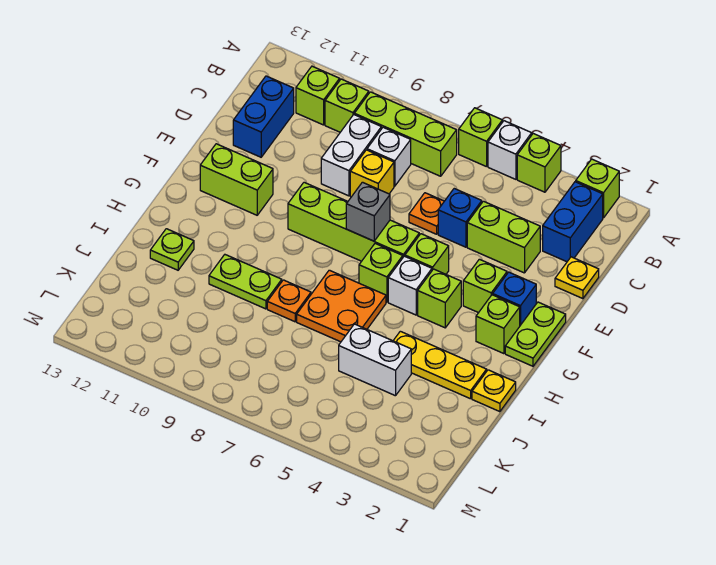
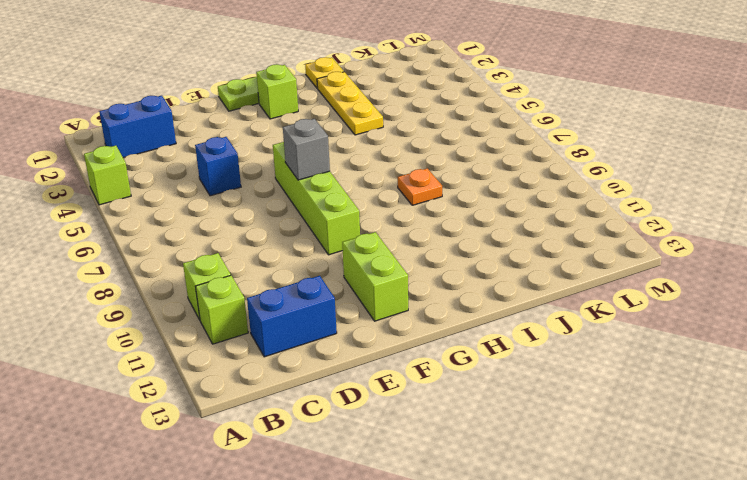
none -> lime 1x1 brick [576,159,619,218]
none -> white 1x1 brick [488,121,532,179]
none -> lime 1x1 brick [459,108,502,167]
none -> lime 1x3 brick [354,92,457,176]

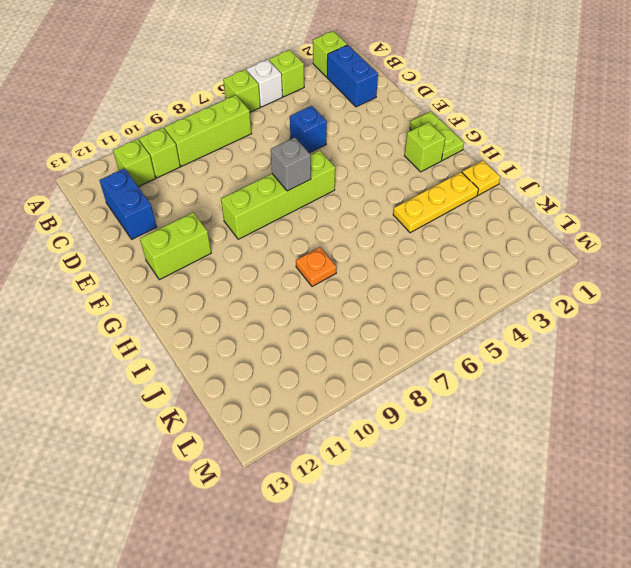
none -> white 1x1 brick [367,127,411,186]
none -> white 1x2 brick [321,115,381,196]
none -> yellow 1x1 plate [555,257,599,299]
none -> lime 1x2 brick [467,201,540,273]

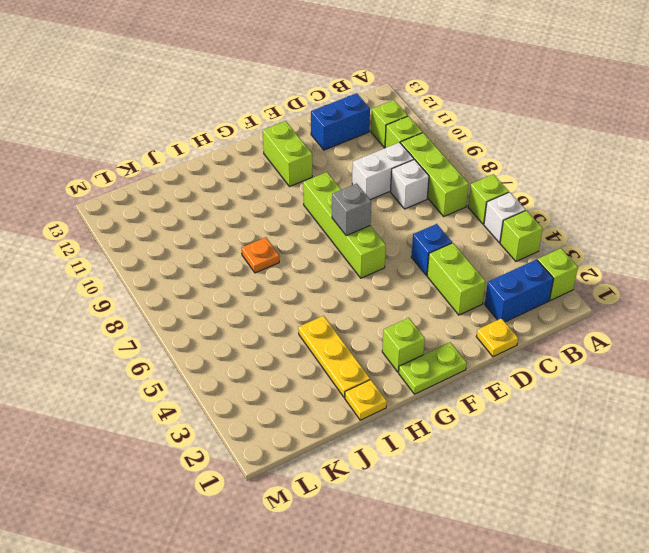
none -> orange 1x1 plate [409,193,444,234]
none -> yellow 1x1 brick [350,150,394,197]
none -> blue 1x1 brick [493,272,536,325]
none -> lime 1x1 brick [463,259,507,313]

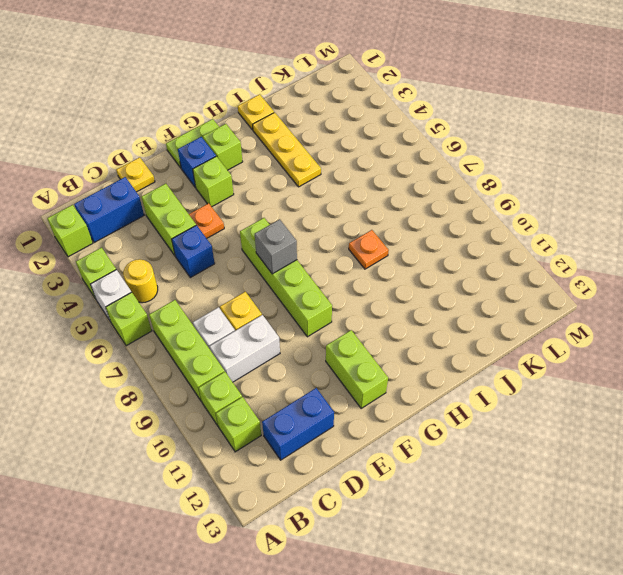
yellow 1x1 round brick [123,259,158,303] -> none
orange 1x1 plate [189,203,224,238] -> orange 1x1 plate moved to [409,193,444,234]
none -> lime 1x1 brick [405,234,449,274]
none -> lime 1x1 brick [418,269,461,328]
none -> white 1x1 brick [388,256,432,315]
none -> lime 1x1 brick [359,244,403,302]

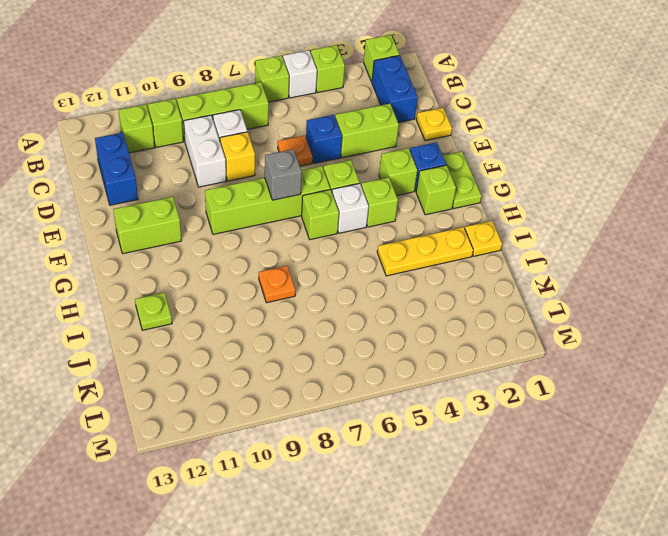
none -> orange 2x2 plate [297,270,386,342]
none -> lime 1x2 plate [209,255,282,309]
none -> white 1x2 brick [339,324,411,396]

